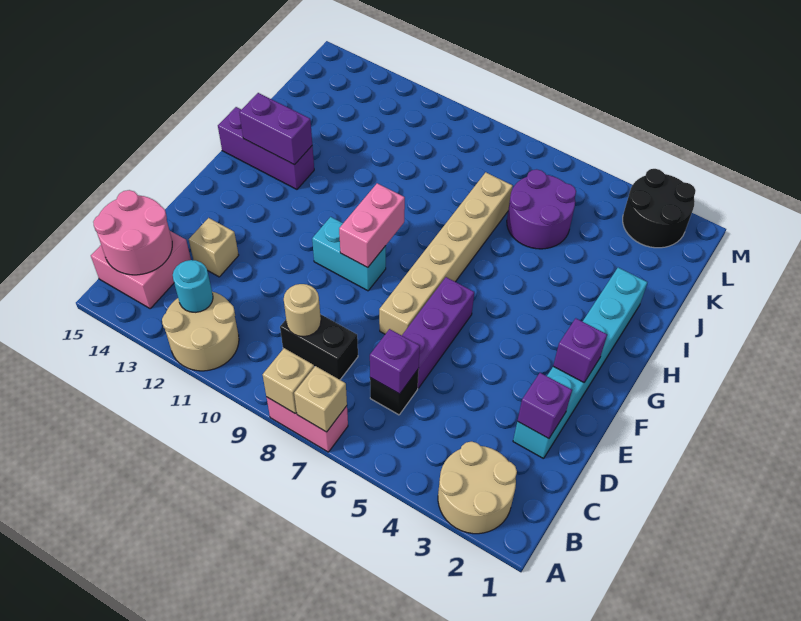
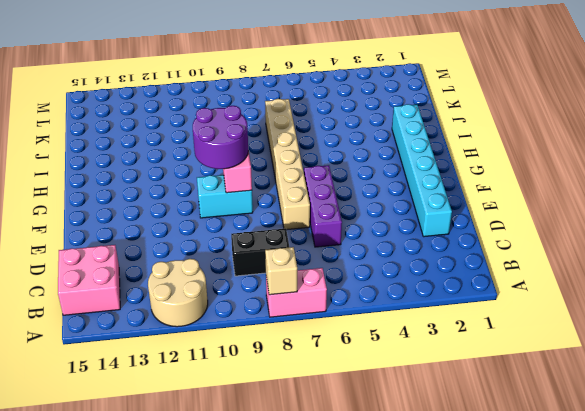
purple 2x2 round brick [193,106,248,169] -> purple 2x2 round brick moved to [507,169,576,249]
none -> tan 2x2 round brick [438,442,517,534]
none -> black 1x1 brick [370,369,419,415]
none -> tan 1x1 brick [189,218,239,277]

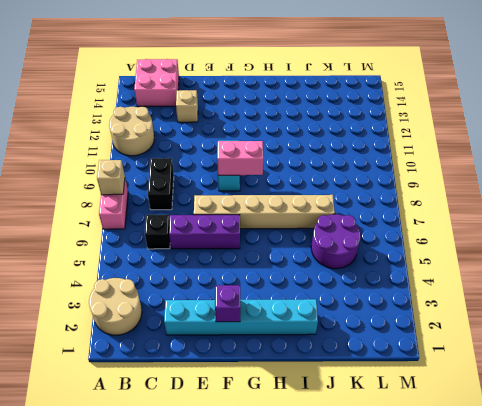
none -> purple 1x3 brick [218,107,314,189]
none -> black 2x2 round brick [623,169,696,248]
none -> tan 1x1 brick [294,366,347,432]

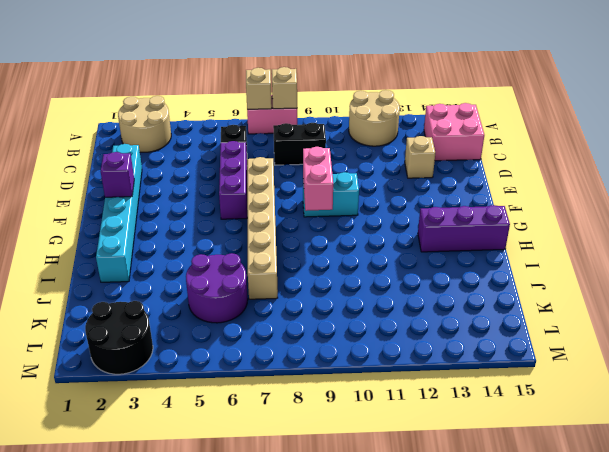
none -> cyan 1x1 round brick [173,260,213,312]
none -> pink 2x2 round brick [93,190,172,275]
none -> purple 1x1 brick [370,329,420,394]

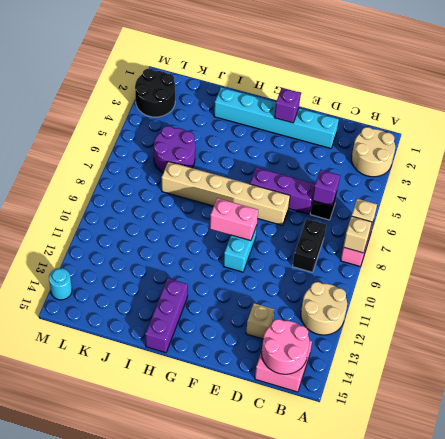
cyan 1x1 round brick [49,268,72,300] -> cyan 1x1 round brick moved to [173,260,213,312]
none -> tan 1x1 round brick [284,284,321,337]
none -> purple 1x1 brick [517,373,572,439]
none -> purple 1x2 brick [239,93,312,165]

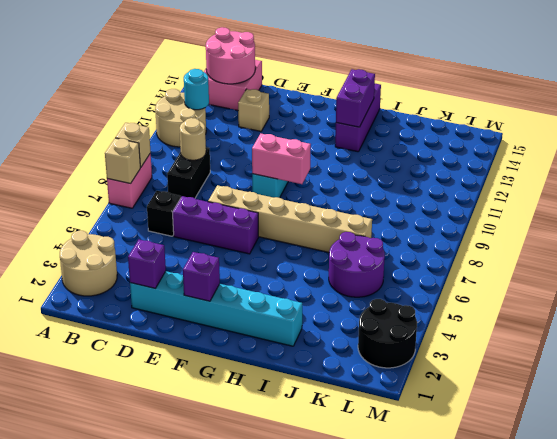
none -> purple 1x1 brick [370,329,420,394]

